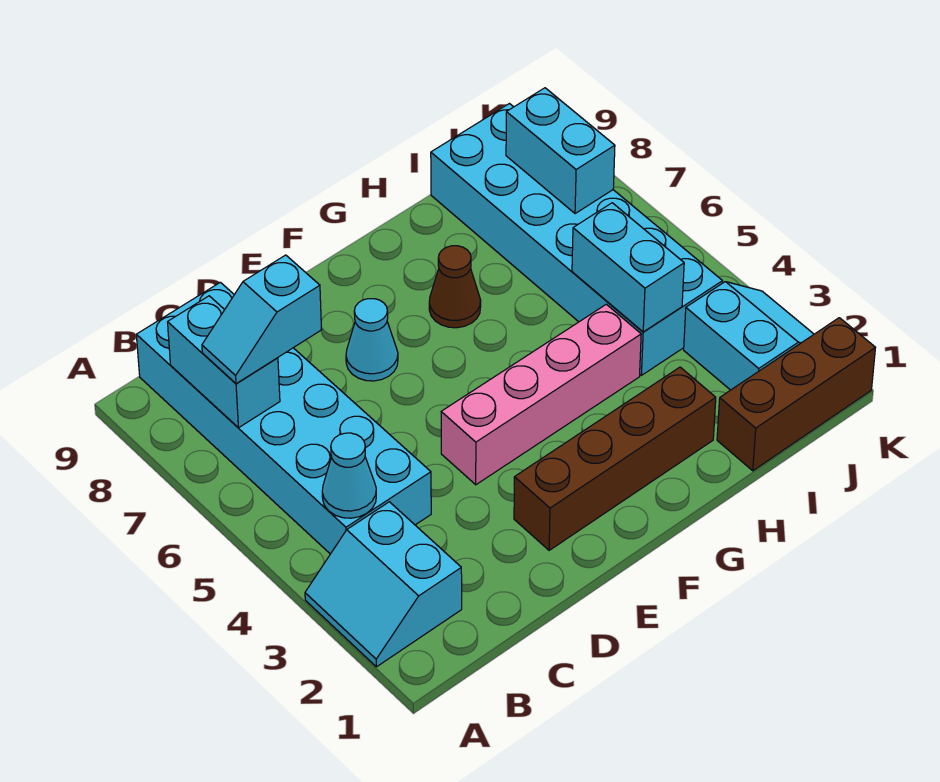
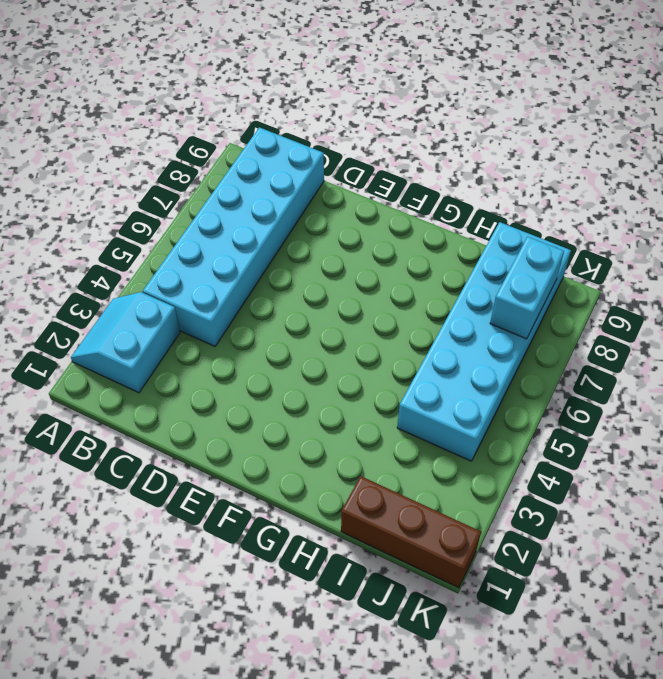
none -> brown 1x4 brick [514,367,716,550]
none -> pink 1x4 brick [441,304,641,485]
none -> cyan 1x1 cone [346,299,398,381]

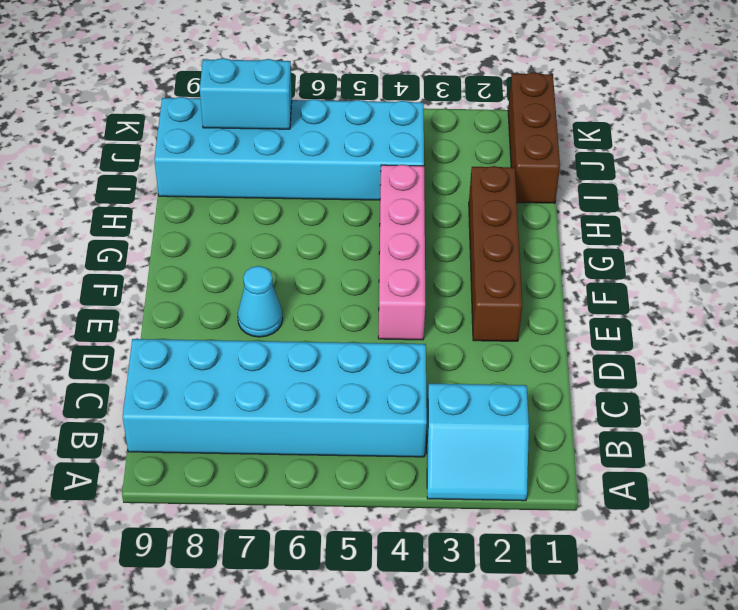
none -> brown 1x1 cone [429,246,481,328]
none -> cyan 2x2 slope [684,282,814,390]
none -> cyan 1x1 cone [322,433,376,518]

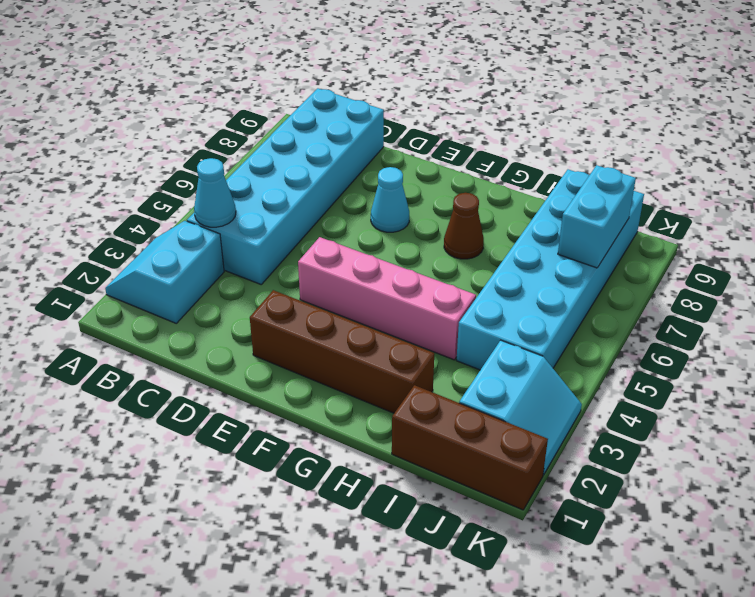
none -> cyan 1x2 brick [168,296,280,428]
none -> cyan 1x2 brick [572,203,684,332]
none -> cyan 1x2 slope [202,255,321,384]

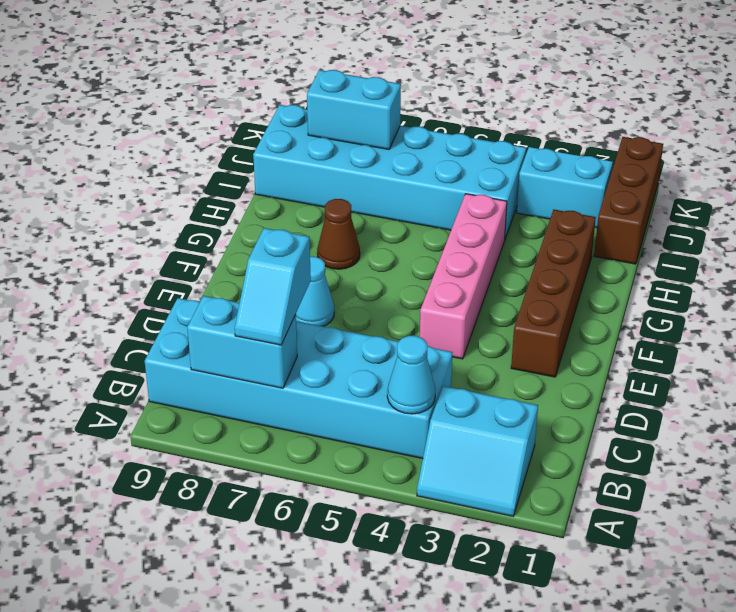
none -> cyan 1x2 brick [572,203,684,332]

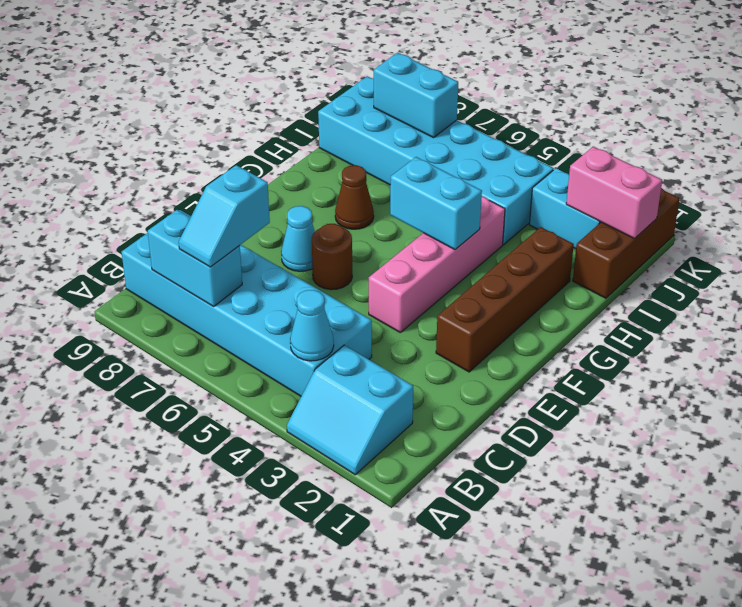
brown 1x1 round brick [312,224,352,290] -> none
cyan 1x2 brick [390,157,482,250] -> cyan 1x2 brick moved to [572,203,684,332]
pink 1x2 brick [566,147,662,239] -> none

